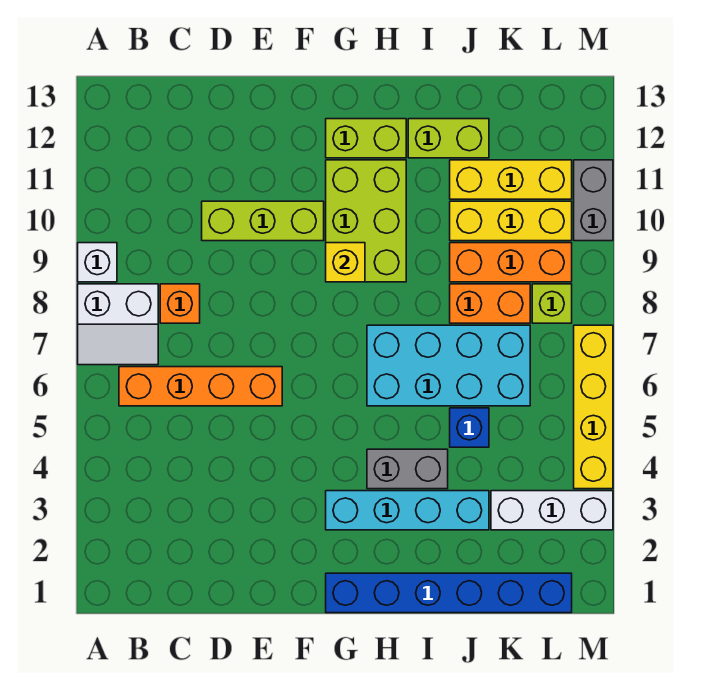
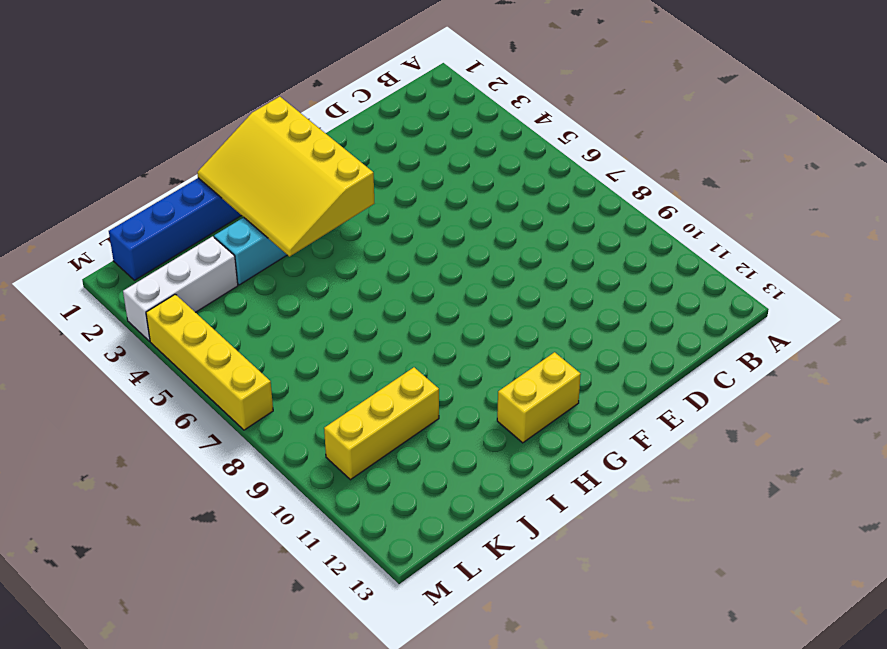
yellow 3x4 slope [197,97,375,257] -> none
yellow 1x2 brick [497,352,581,443] -> lime 1x2 brick [326,119,406,158]
none -> white 2x2 slope [78,284,158,365]
none -> white 1x1 brick [78,243,117,282]
none -> orange 1x4 brick [119,367,282,406]

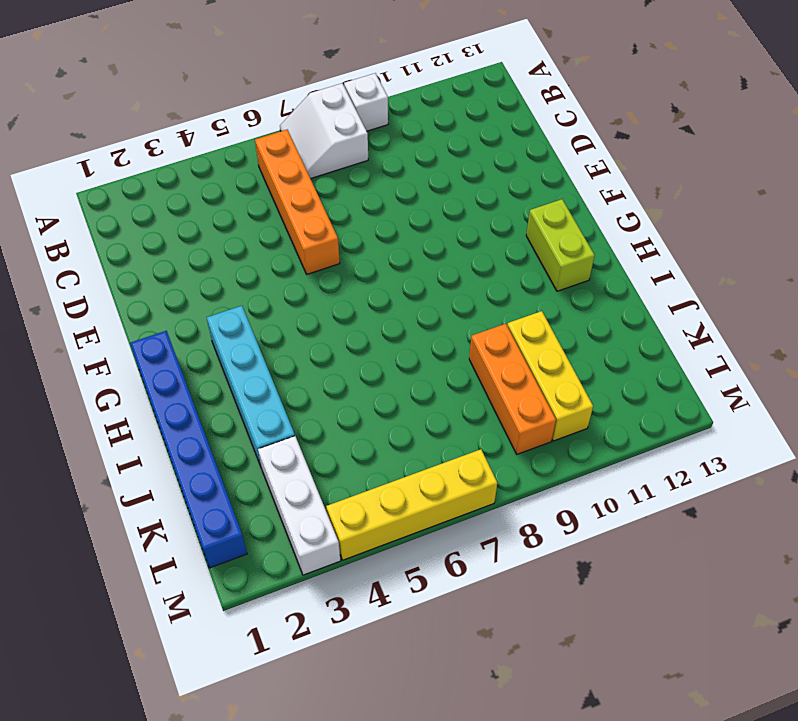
none -> orange 1x1 brick [160,284,200,323]
none -> lime 1x3 brick [202,201,324,241]
none -> lime 2x3 brick [326,160,406,282]

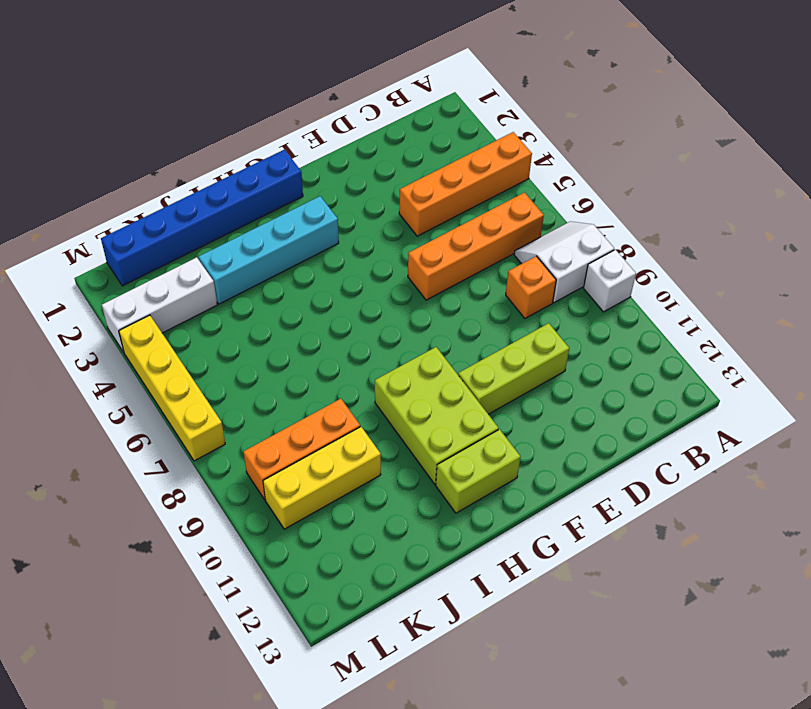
orange 1x4 brick [399,132,532,236] -> none
none -> grey 1x2 brick [367,449,448,489]
none -> cyan 2x4 brick [367,325,530,406]
none -> lime 1x2 brick [408,119,489,158]

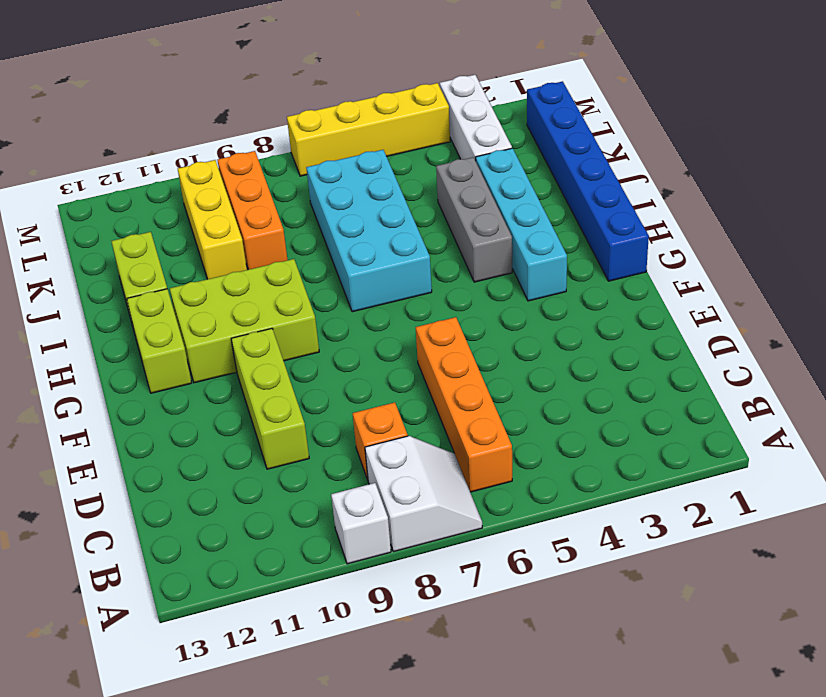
grey 1x3 brick [436,157,512,282] -> grey 1x2 brick [367,449,448,489]
none -> blue 1x1 brick [450,408,489,447]
none -> orange 1x2 brick [450,284,530,323]
none -> yellow 1x3 brick [450,160,572,199]

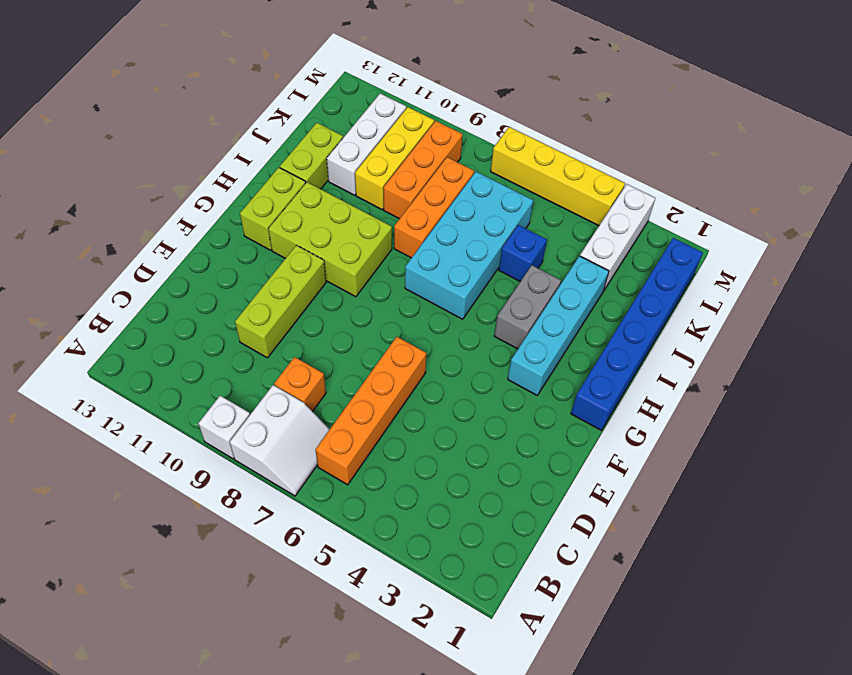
orange 1x3 brick [394,157,474,258] -> orange 1x2 brick [450,284,530,323]
white 1x3 brick [327,93,406,195] -> yellow 1x3 brick [450,160,572,199]
none -> lime 1x1 brick [532,284,572,323]
none -> grey 1x2 brick [574,160,613,241]
none -> yellow 1x1 brick [326,243,365,282]

